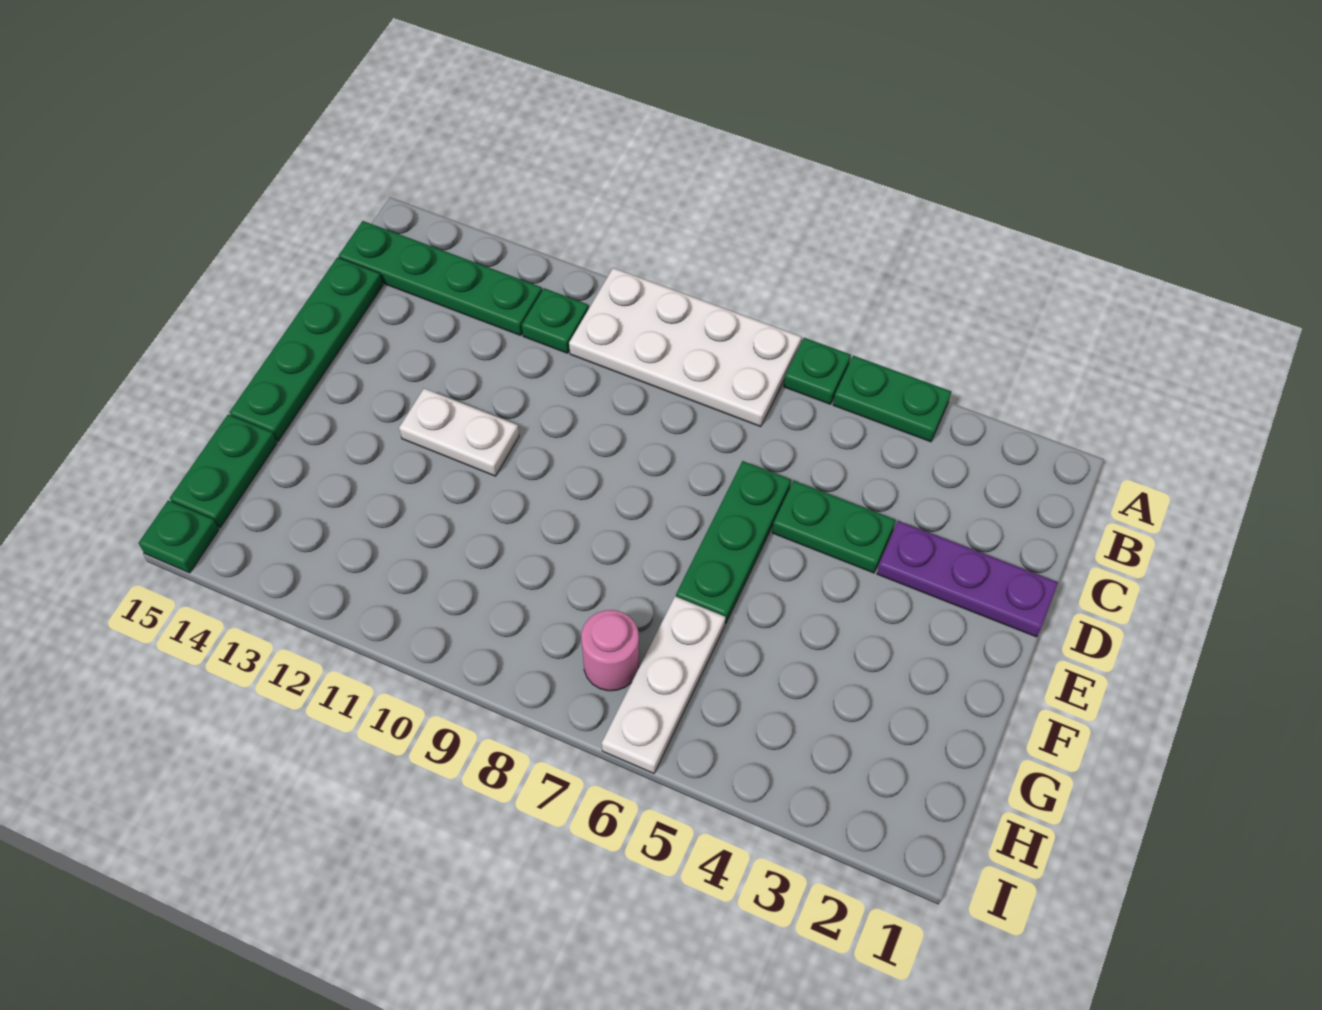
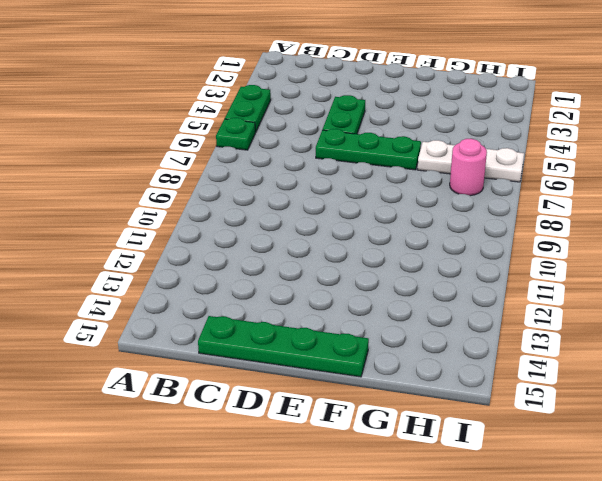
none -> white 2x4 plate [569,268,801,427]
none -> green 1x1 plate [522,288,589,353]
none -> green 1x4 plate [339,221,542,336]

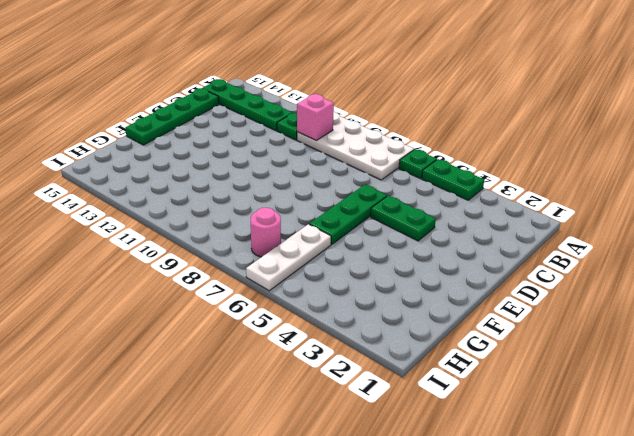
pink 1x1 brick [297,94,334,140] -> none
none -> purple 1x3 plate [877,521,1058,637]
none -> white 1x2 plate [399,388,519,476]
none -> green 1x2 plate [170,414,277,528]

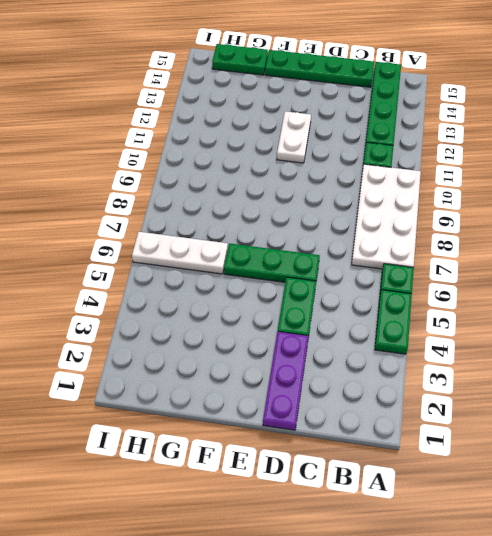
none -> pink 1x1 round brick [581,610,639,691]
none -> green 1x1 plate [139,500,219,573]

